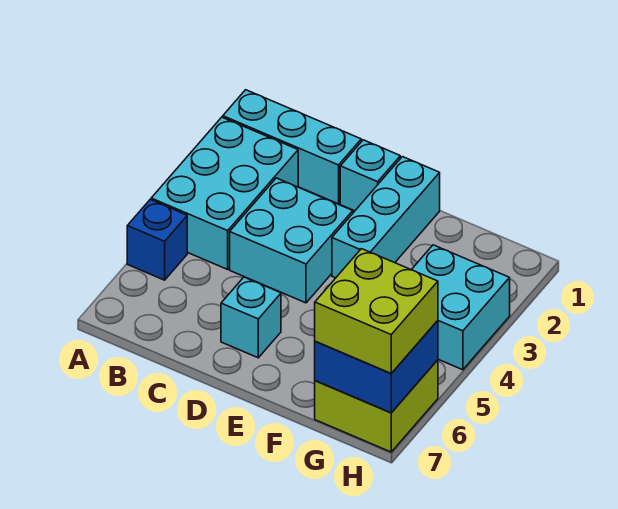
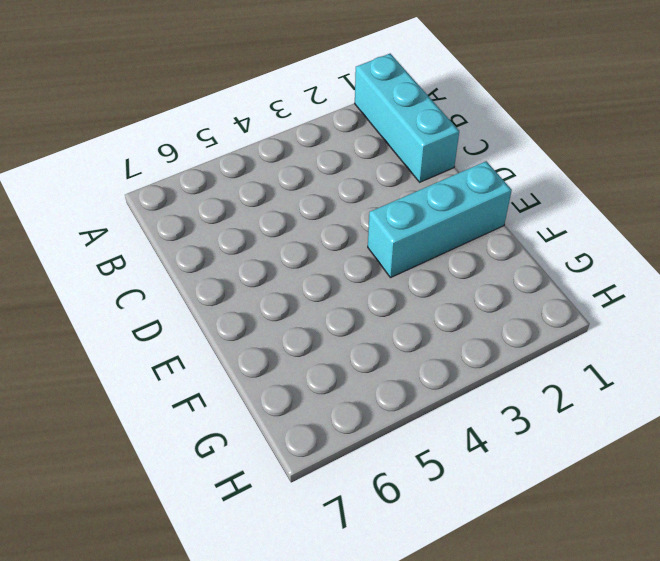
none -> cyan 2x3 brick [151,117,298,269]
none -> blue 1x1 brick [127,200,187,280]

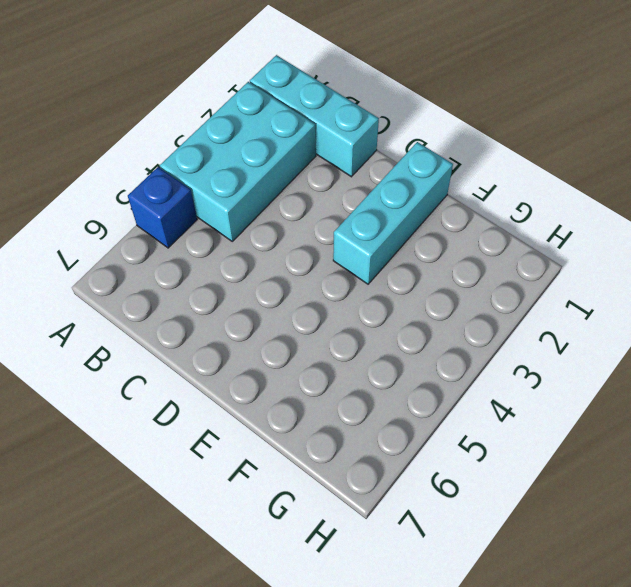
none -> cyan 2x2 brick [230,178,353,303]
none -> cyan 1x1 brick [340,140,400,211]

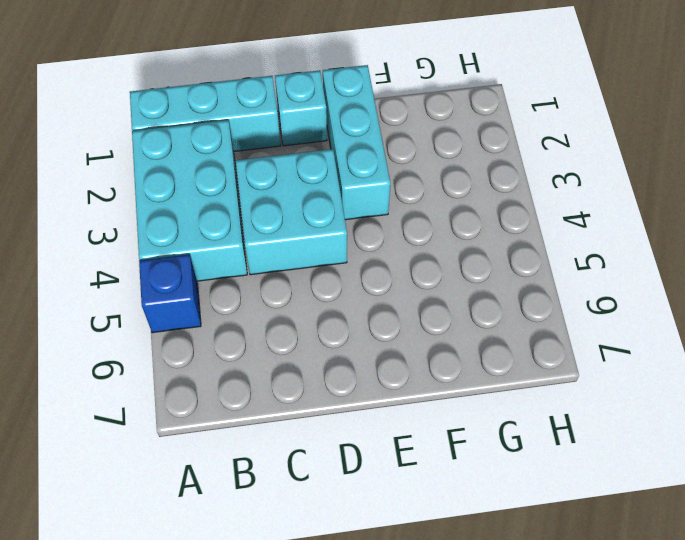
none -> cyan 1x1 brick [221,277,281,358]
none -> cyan 2x2 brick [412,245,510,370]

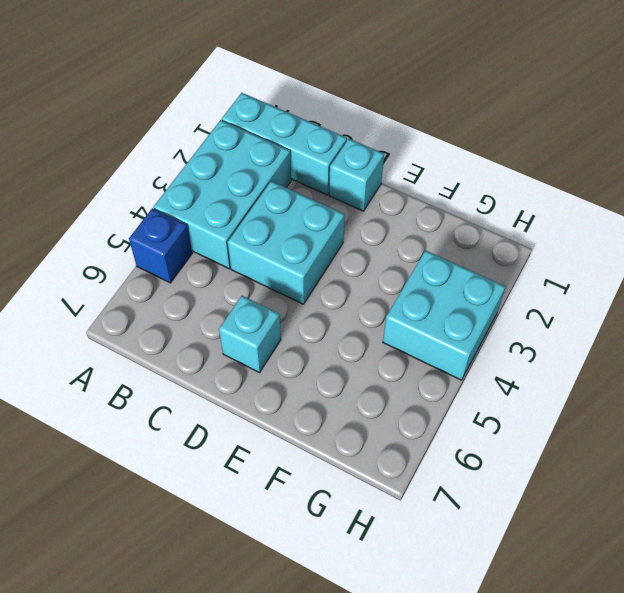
none -> cyan 1x3 brick [332,157,440,278]
none -> lime 2x2 brick [315,360,438,452]

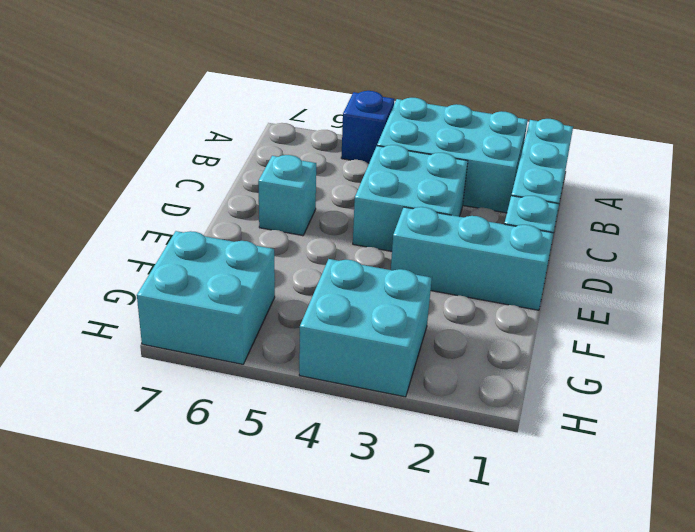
cyan 2x2 brick [137,231,275,364] -> lime 2x2 brick [315,360,438,452]
none -> blue 2x2 brick [315,321,438,413]
none -> lime 2x2 brick [315,249,438,373]

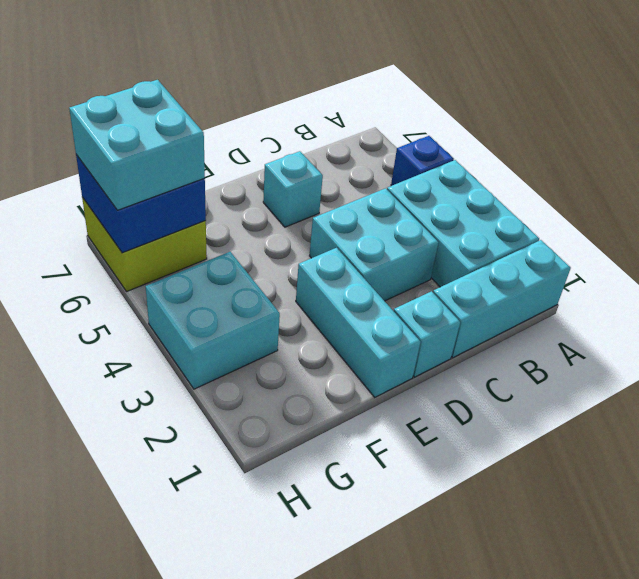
cyan 2x2 brick [69,80,205,210] -> lime 2x2 brick [315,249,438,373]

